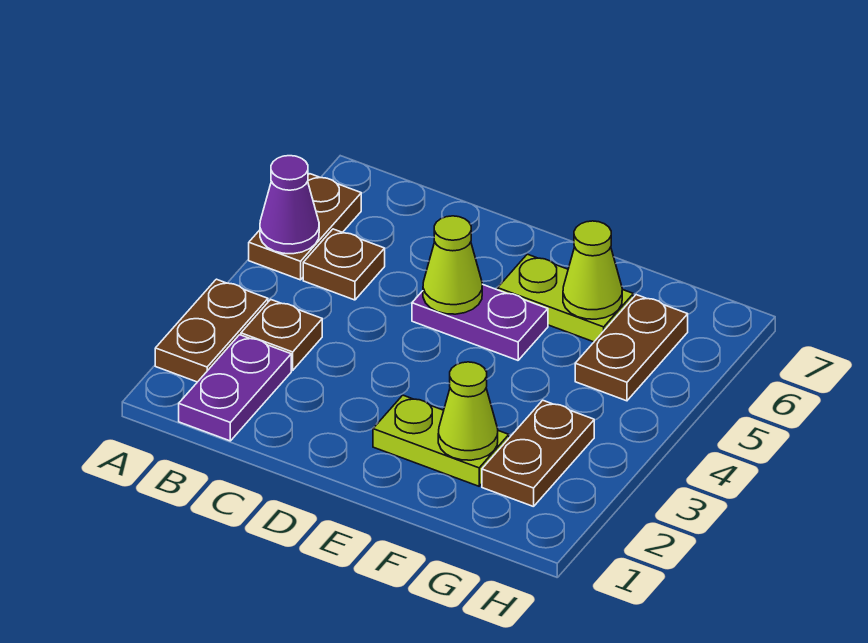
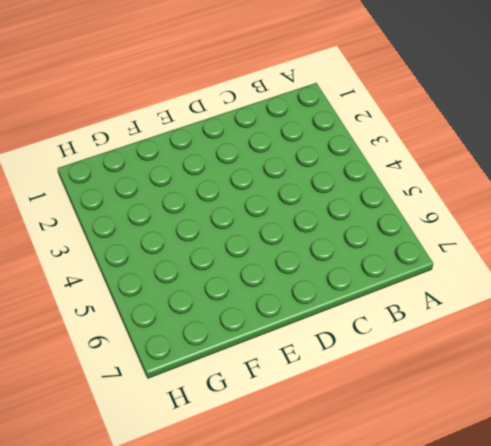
none -> brown 1x2 plate [155,279,268,382]
none -> brown 1x2 plate [249,174,361,280]
none -> purple 1x2 plate [179,335,291,441]

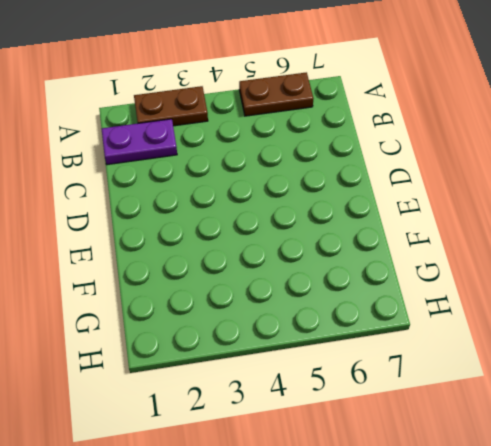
none -> brown 1x1 plate [241,300,322,370]
none -> brown 1x1 plate [303,229,385,300]
none -> purple 1x2 plate [412,284,548,360]

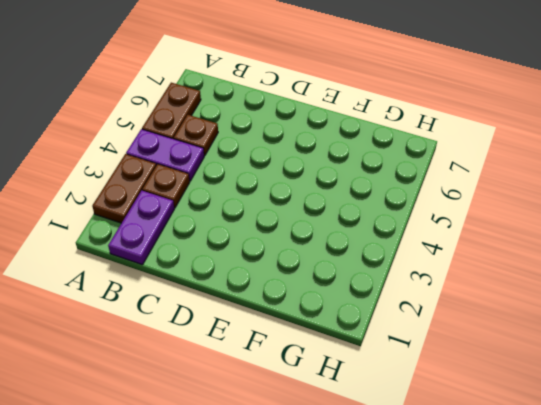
purple 1x2 plate [126,129,204,181] -> purple 1x2 plate moved to [412,284,548,360]
none -> lime 1x2 plate [373,395,509,486]
none -> lime 1x2 plate [498,254,633,342]
none -> brown 1x2 plate [482,400,594,507]

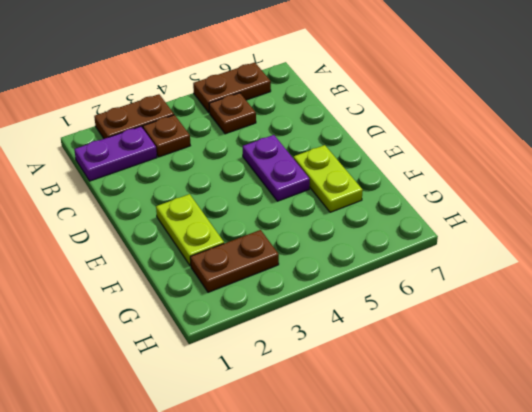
none -> brown 1x2 plate [575,295,688,401]
none -> purple 1x1 cone [260,156,319,254]
none -> lime 1x1 cone [423,216,482,314]

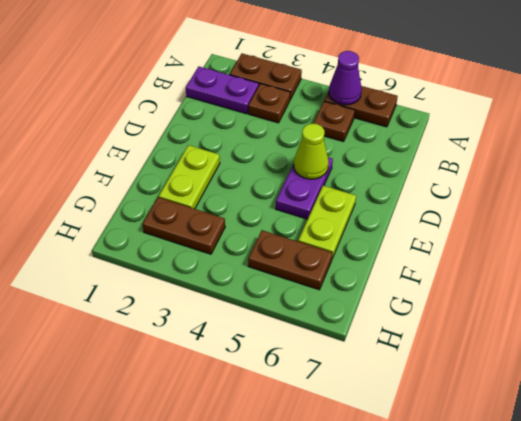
none -> lime 1x1 cone [438,362,498,460]
none -> lime 1x1 cone [563,221,622,319]

